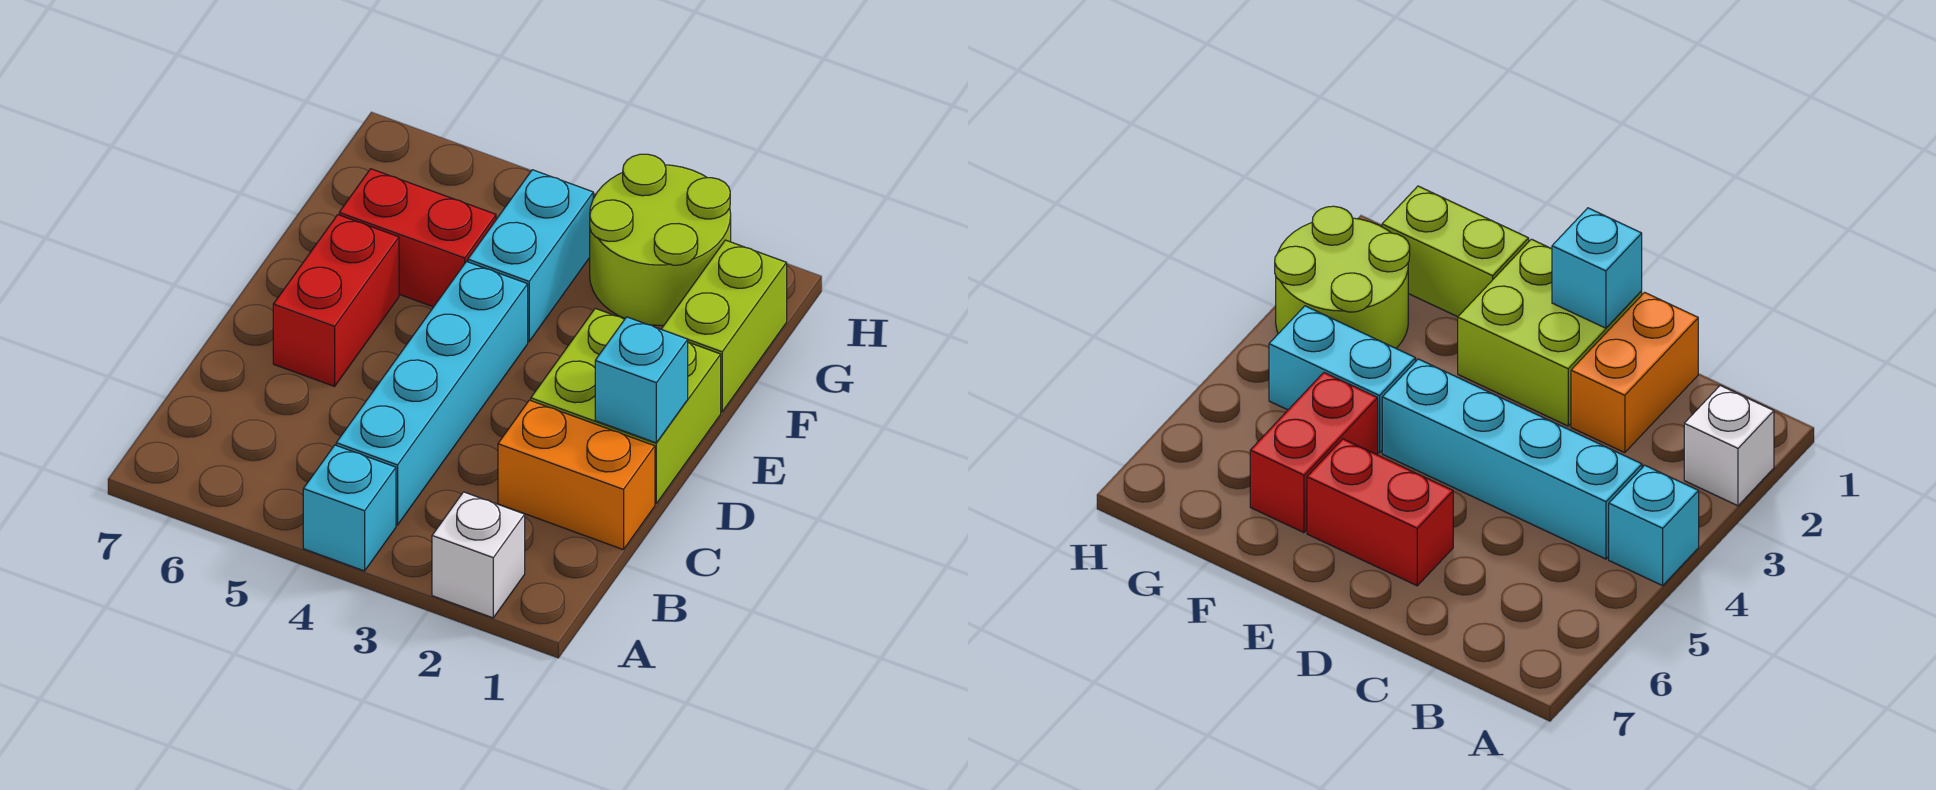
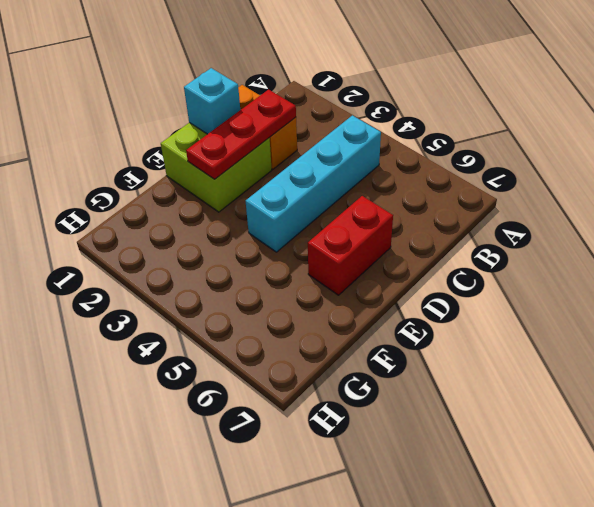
red 1x3 plate [186,89,296,179] -> none
none -> white 1x1 brick [432,492,525,618]
none -> cyan 1x1 brick [303,445,396,571]

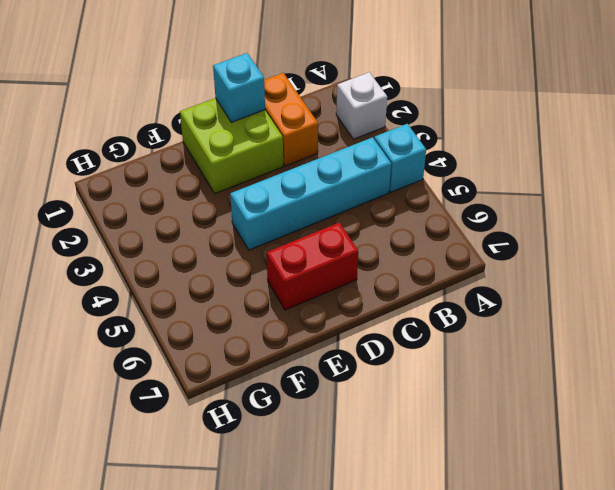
none -> lime 1x2 brick [661,240,787,412]
none -> cyan 1x2 brick [468,170,593,342]

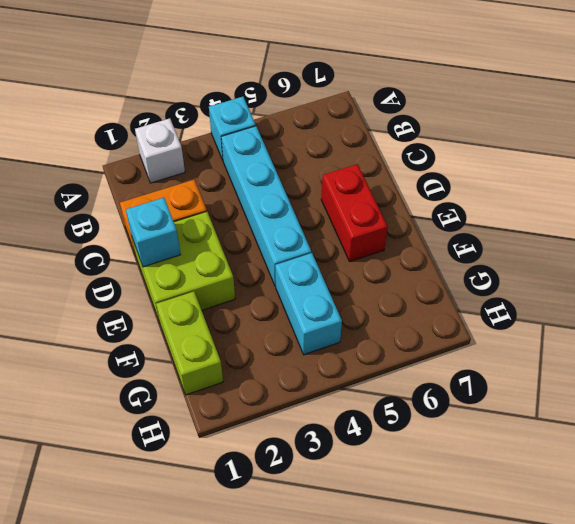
none -> red 1x2 brick [339,169,496,307]
none -> lime 2x2 round brick [590,154,731,325]

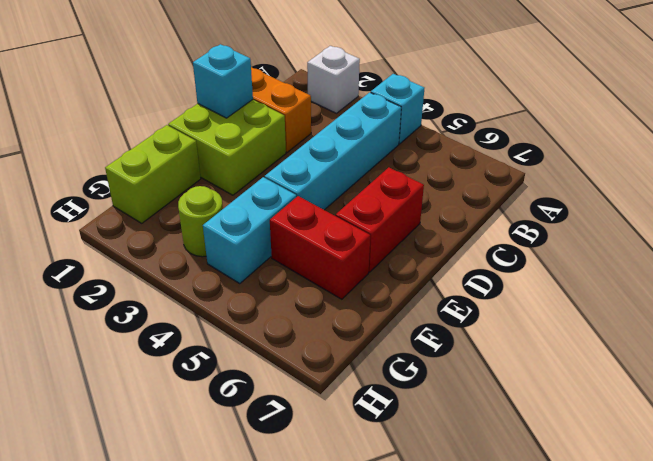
lime 1x1 round brick [178,186,223,257] -> lime 2x2 round brick [590,154,731,325]

